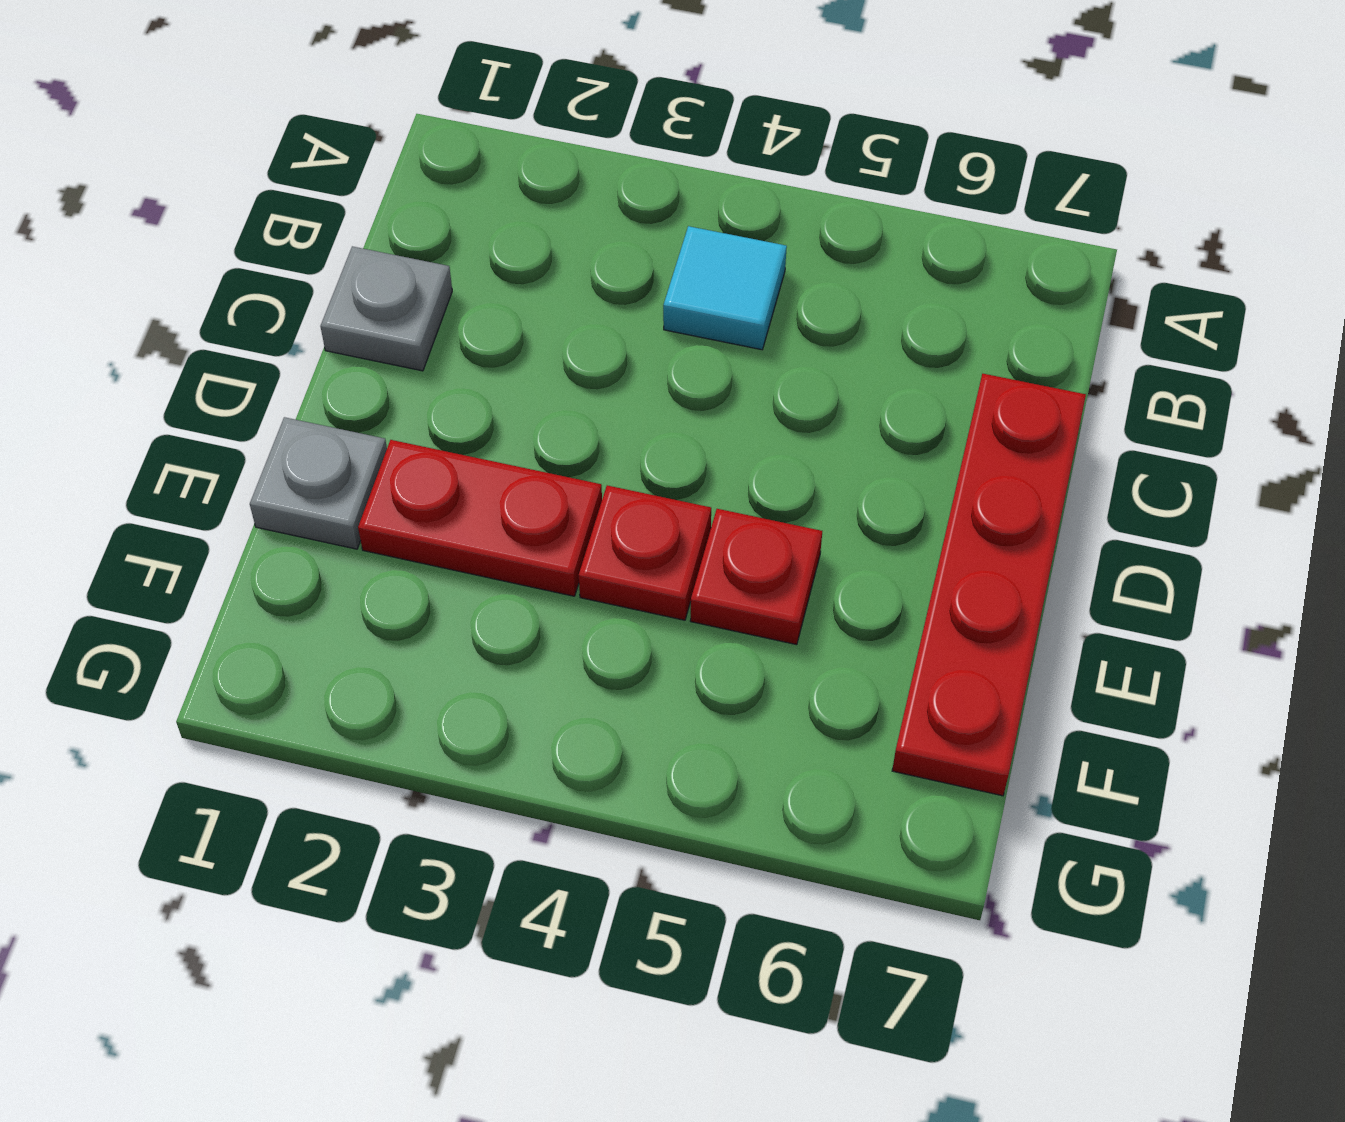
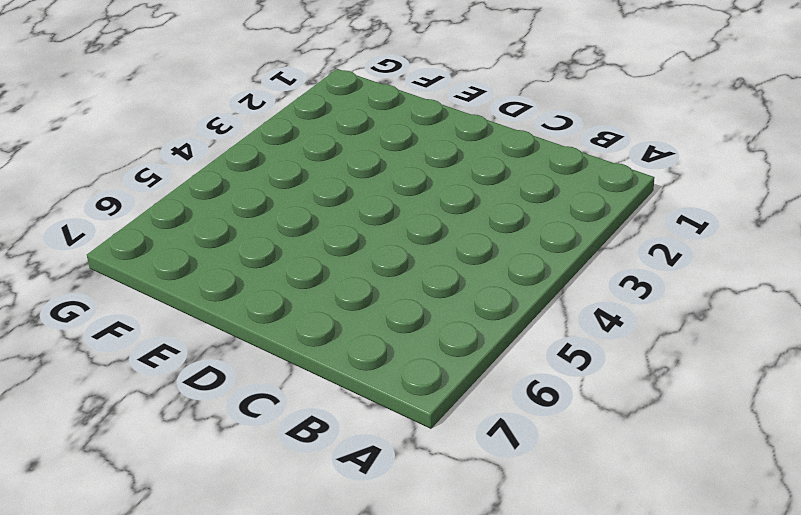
none -> cyan 1x1 tile [663,226,787,350]
none -> grey 1x1 plate [320,246,452,371]

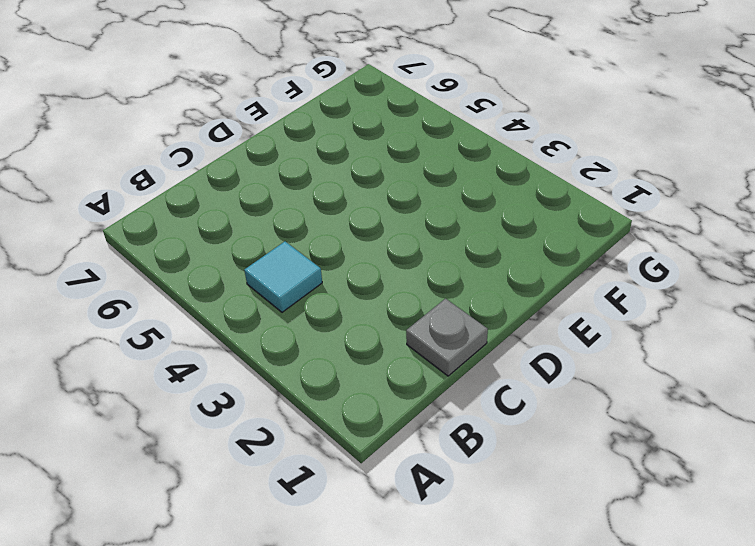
none -> red 1x4 plate [892,374,1086,796]
none -> grey 1x1 plate [250,417,387,549]

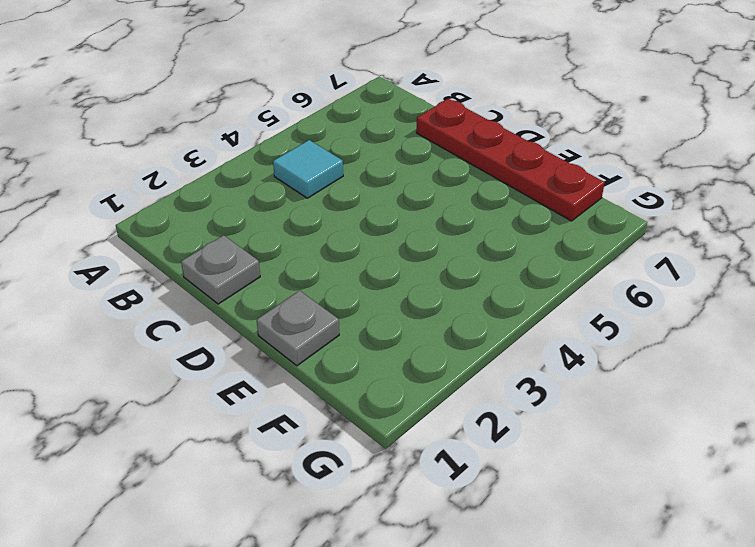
none -> red 1x2 plate [358,440,602,596]
none -> red 1x1 plate [579,485,711,620]

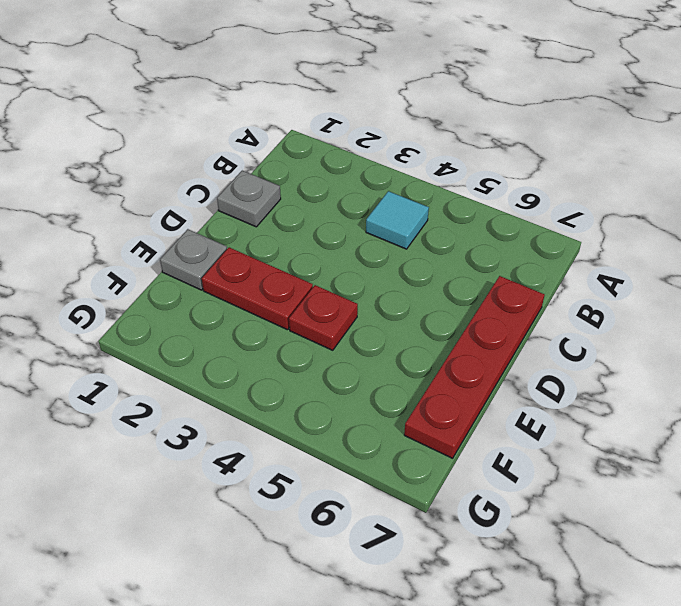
none -> red 1x1 plate [690,509,822,645]

